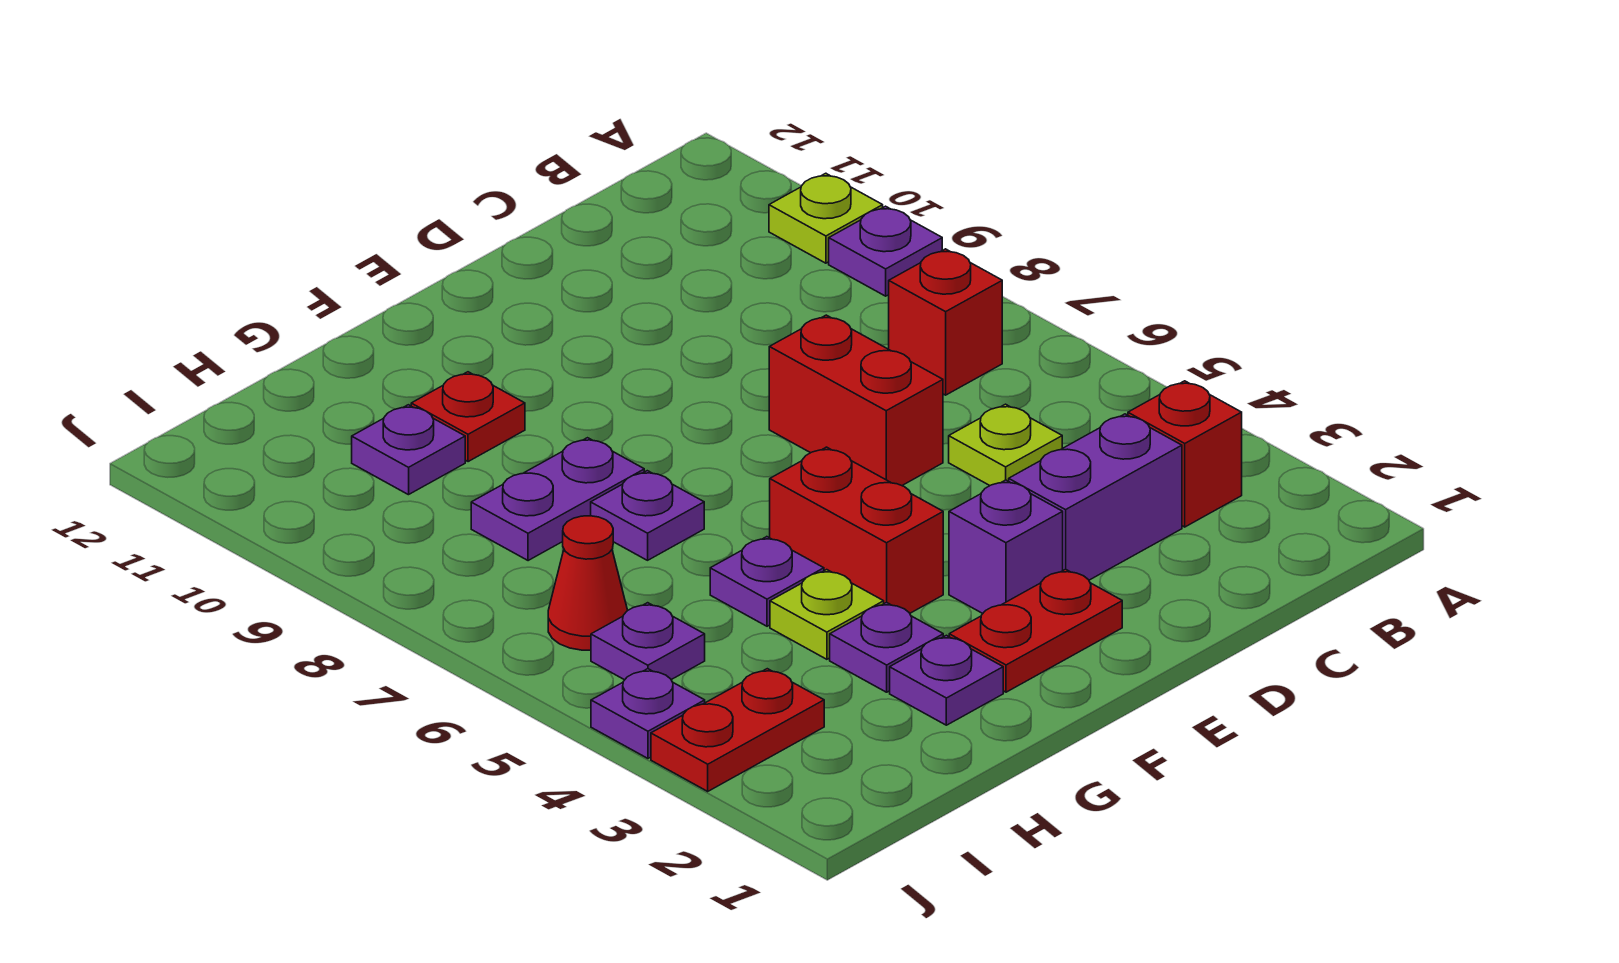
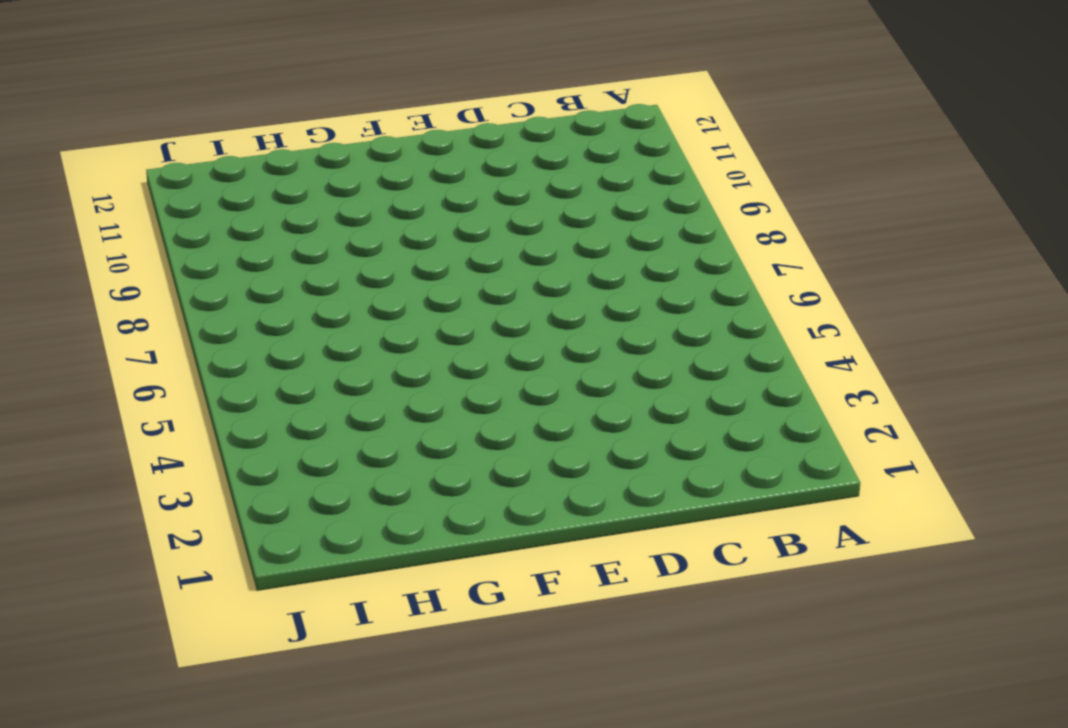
none -> purple 1x1 plate [829,206,942,296]
none -> lime 1x1 plate [769,173,883,263]
none -> red 1x1 brick [1128,381,1242,527]

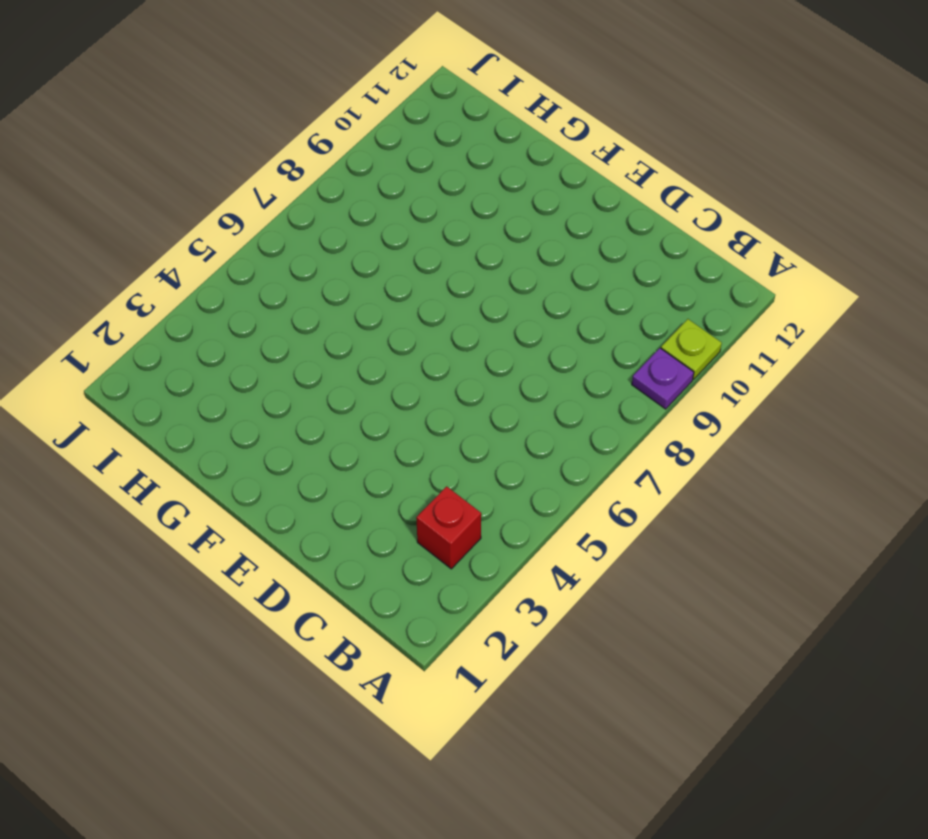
none -> red 1x1 brick [889,249,1002,395]
none -> purple 1x2 brick [1009,414,1182,580]
none -> lime 1x1 plate [949,404,1062,485]

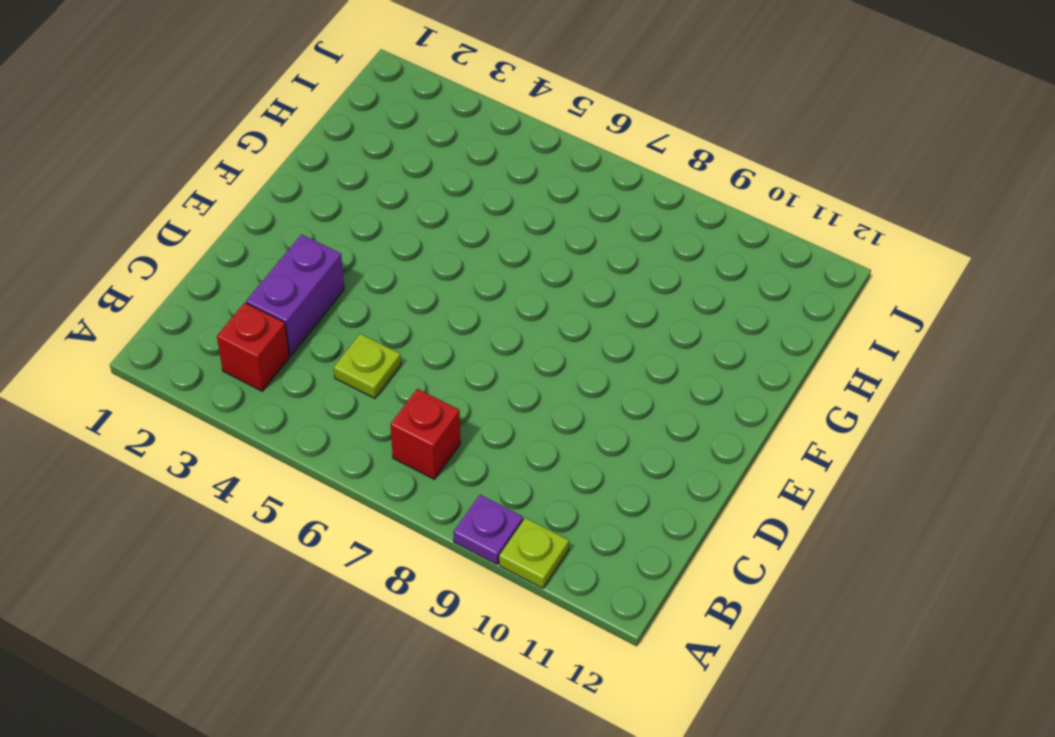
none -> red 1x2 brick [769,315,943,486]
none -> red 1x2 plate [949,569,1122,692]
none -> purple 1x1 brick [949,480,1063,613]

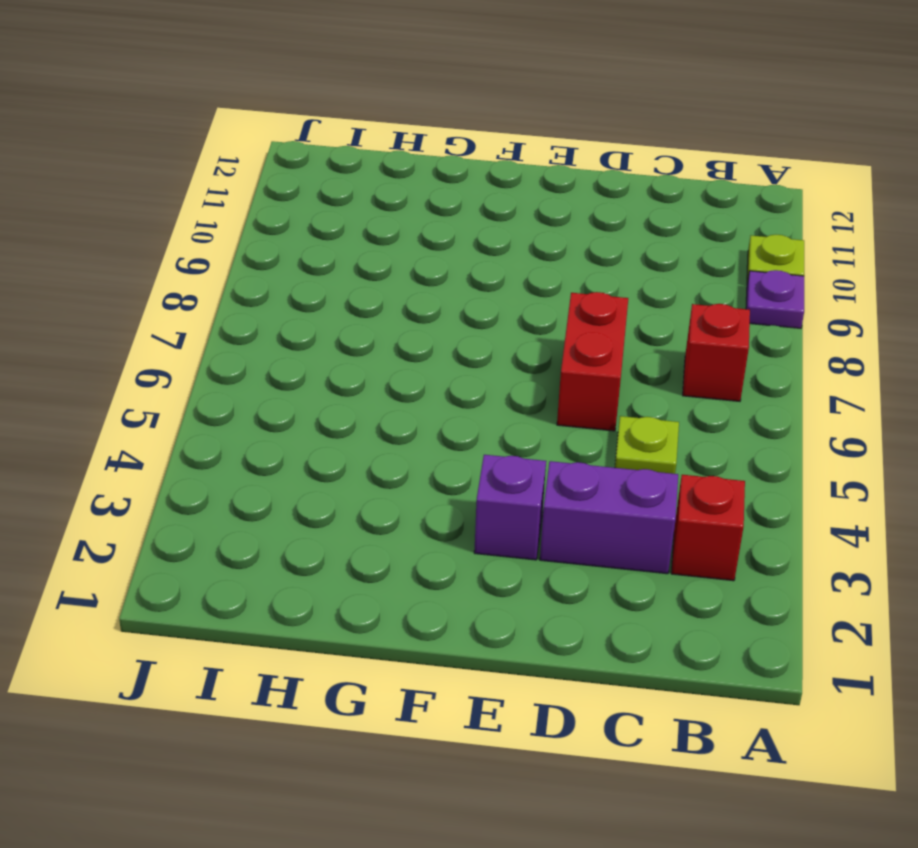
none -> red 1x2 plate [949,569,1122,692]
none -> red 1x2 brick [770,447,943,613]
none -> purple 1x1 plate [890,635,1003,725]

